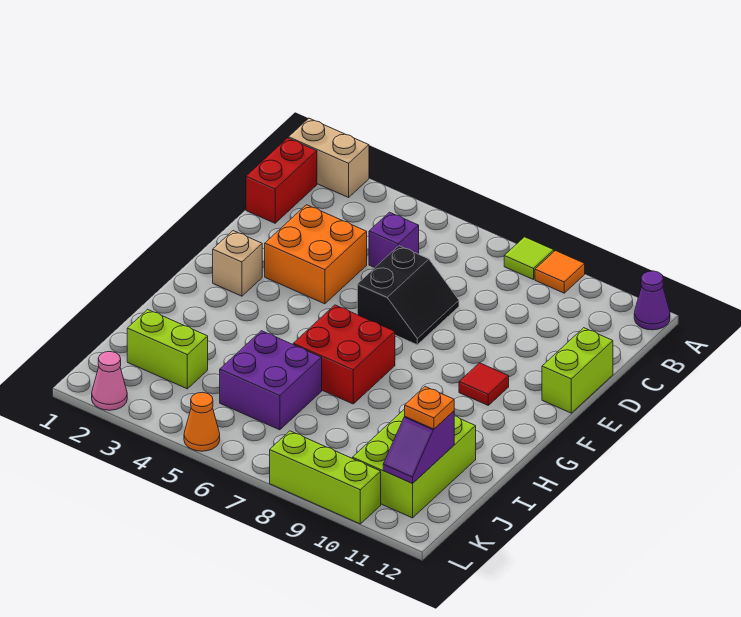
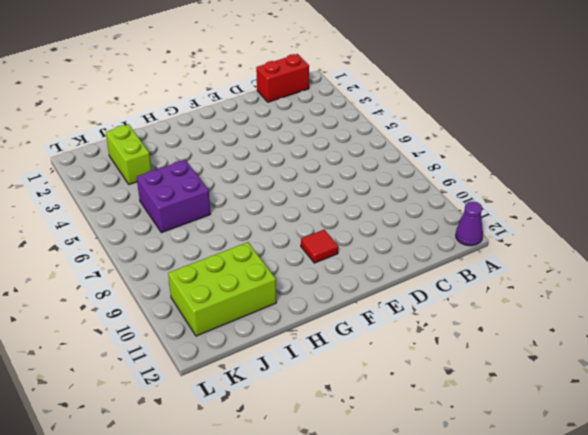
none -> tan 1x2 brick [289,118,369,197]
none -> lime 1x1 tile [504,237,554,280]
none -> orange 1x1 tile [535,251,585,293]

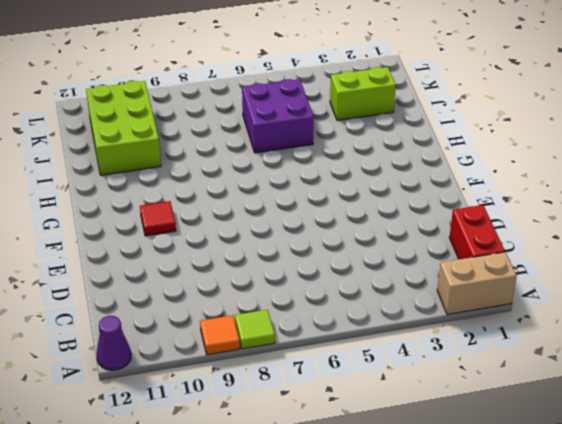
none -> purple 1x1 brick [369,212,419,268]
none -> orange 2x2 brick [265,205,367,304]
none -> black 2x2 slope [357,246,459,345]

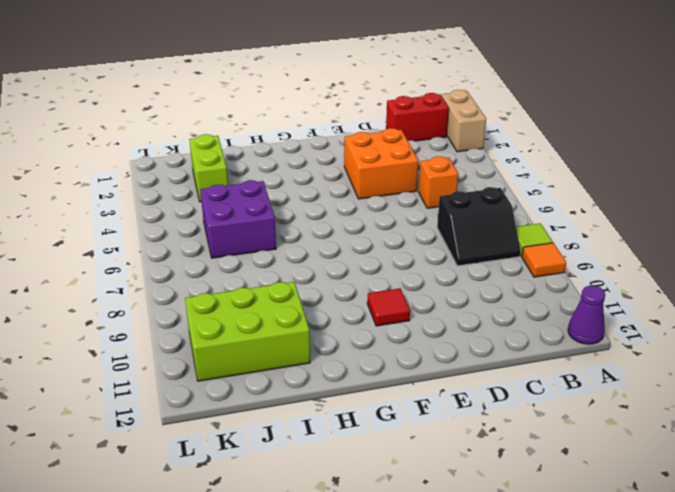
black 2x2 slope [437,187,520,266] -> black 2x2 slope moved to [357,246,459,345]
orange 1x1 brick [418,156,458,208] -> purple 1x1 brick [369,212,419,268]
none -> lime 1x2 brick [542,328,613,413]
none -> tan 1x1 brick [213,231,262,296]
none -> red 2x2 brick [293,305,395,404]

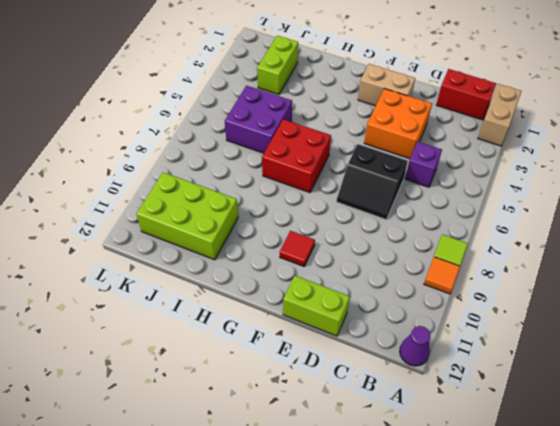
tan 1x2 brick [358,64,415,106] -> tan 1x1 brick [213,231,262,296]
none -> pink 1x1 cone [92,351,127,410]
none -> orange 1x1 cone [184,392,220,451]
none -> lime 1x3 brick [270,431,381,524]

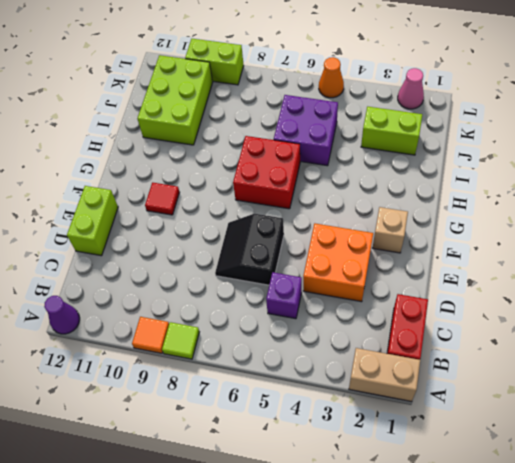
lime 1x2 brick [185,39,244,85] -> lime 1x3 brick [270,431,381,524]
none -> purple 1x2 slope [383,411,454,484]
none -> orange 1x1 plate [405,387,454,429]

